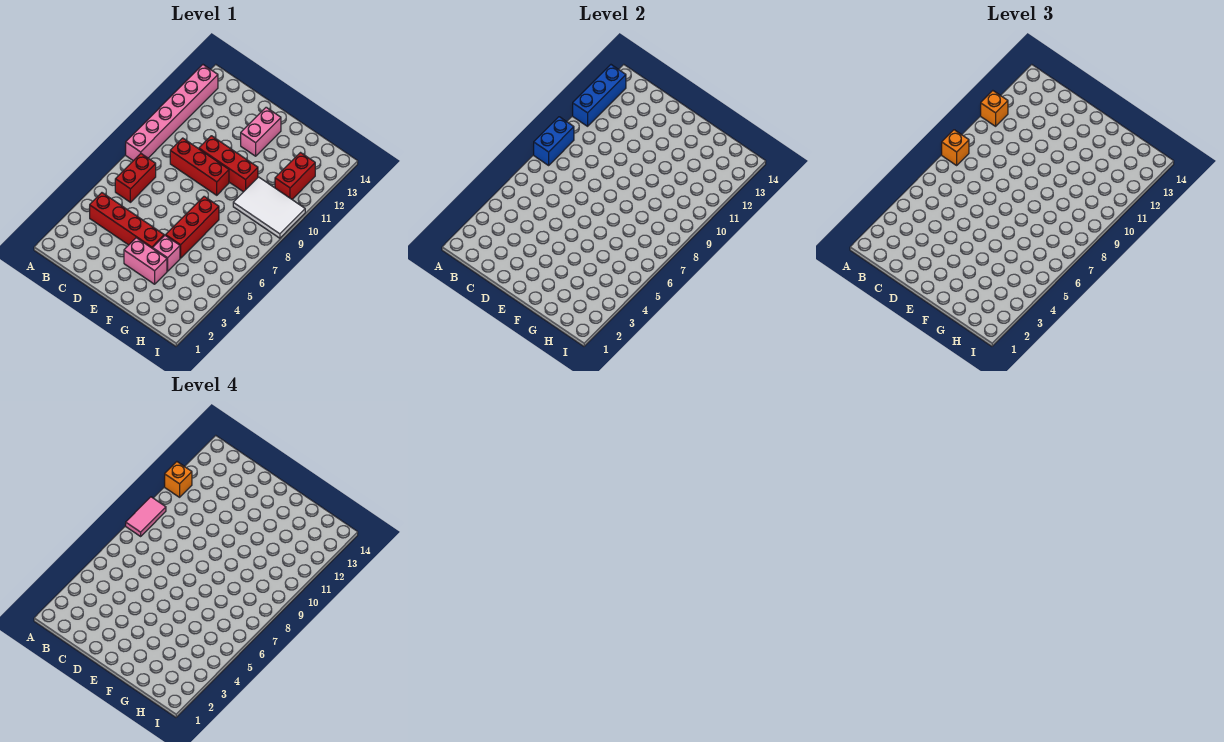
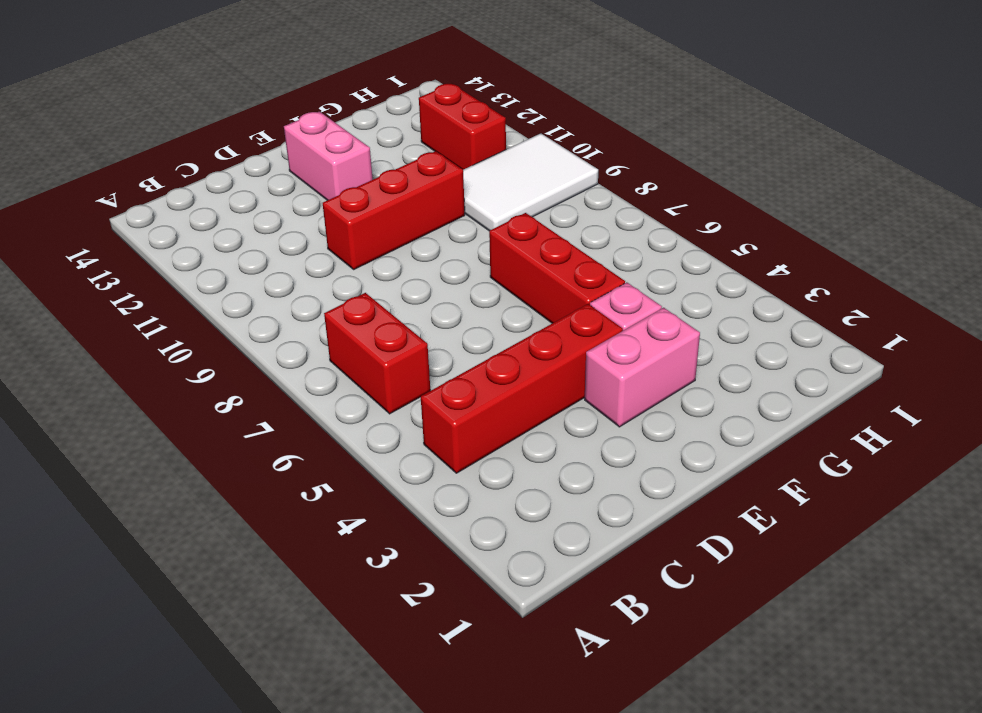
none -> pink 1x6 brick [126,65,218,161]
none -> red 1x3 brick [170,138,229,195]
none -> blue 1x2 brick [534,117,574,165]

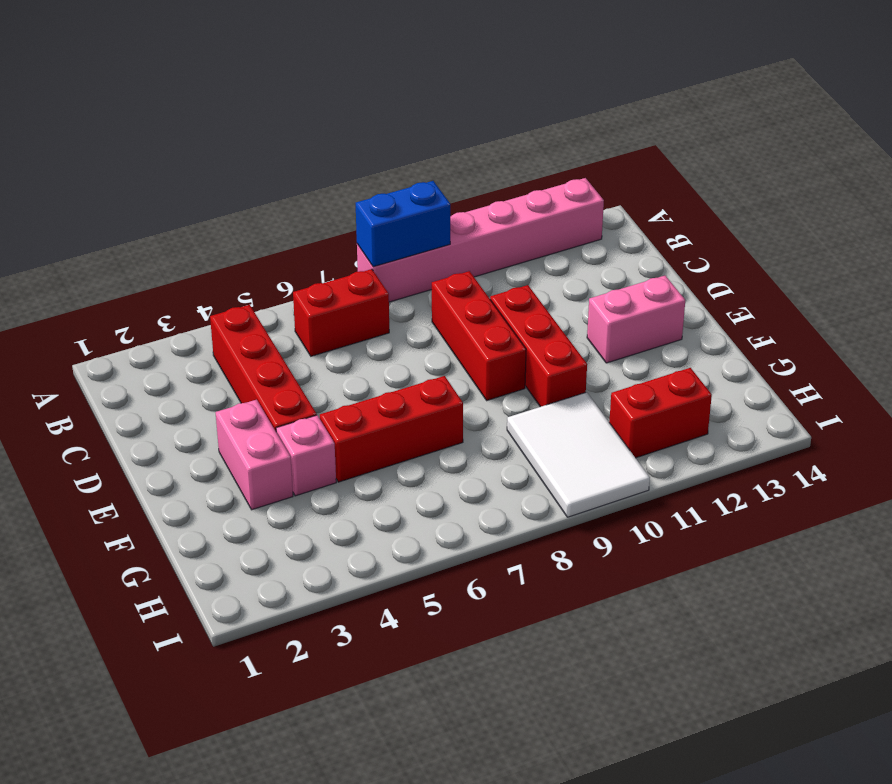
none -> blue 1x3 brick [573,65,626,126]
none -> orange 1x1 brick [942,130,969,165]
none -> orange 1x1 brick [981,91,1008,126]

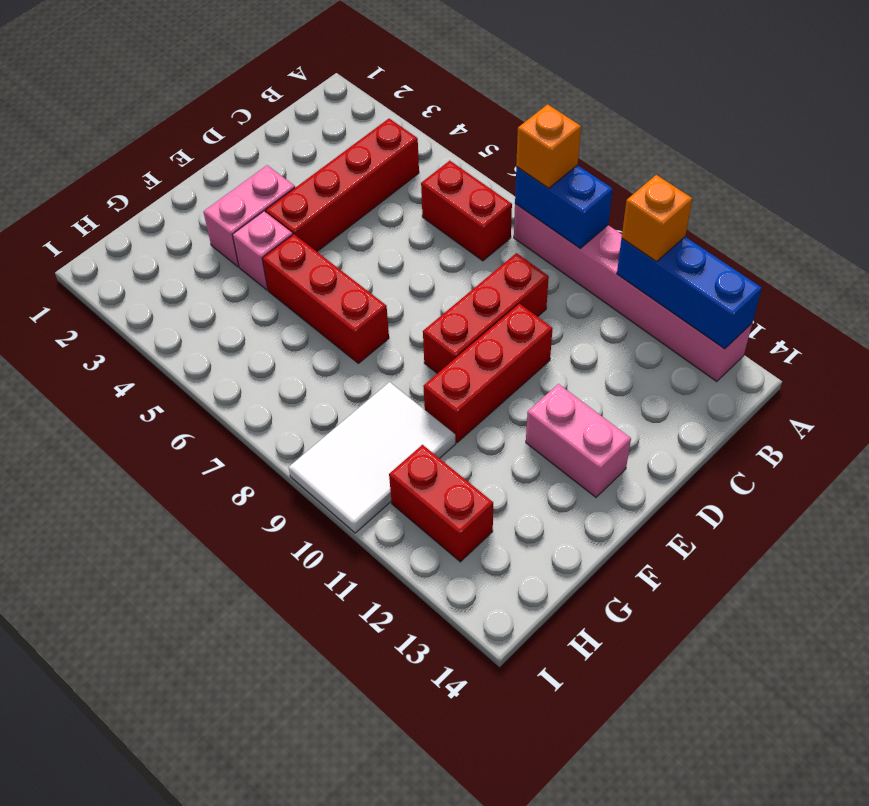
none -> pink 1x2 tile [126,497,166,536]
none -> orange 1x1 brick [165,462,192,497]

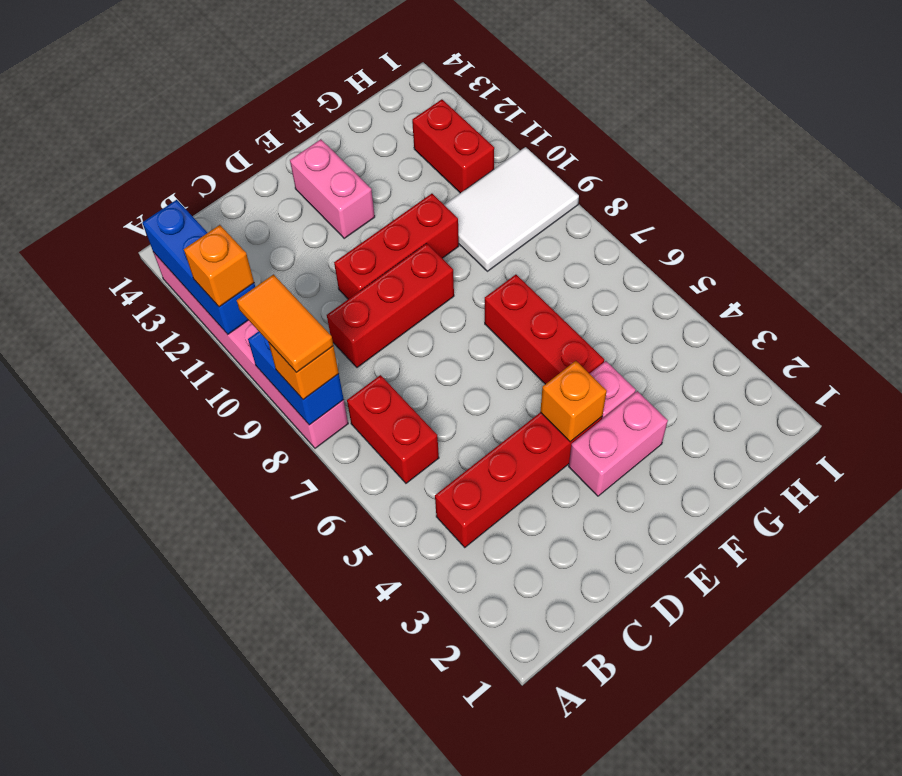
orange 1x2 tile [237,275,333,373] -> pink 1x2 tile [126,497,166,536]
orange 1x1 brick [540,361,607,442] -> orange 1x1 brick moved to [165,462,192,497]

